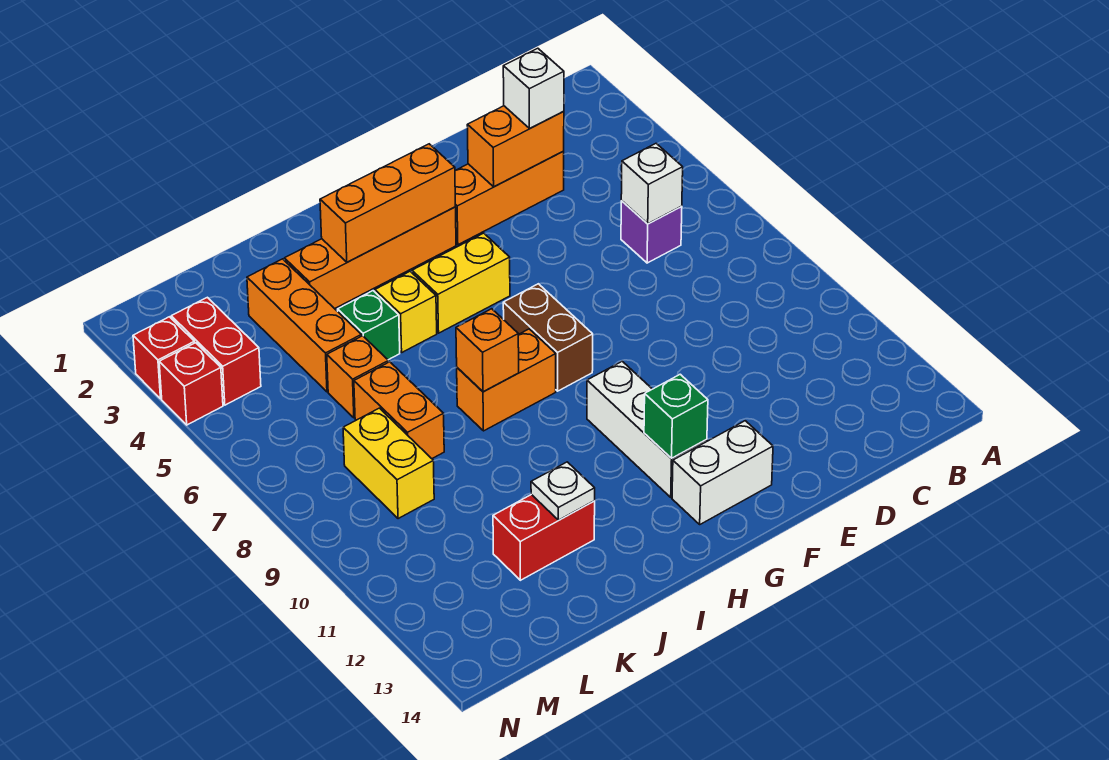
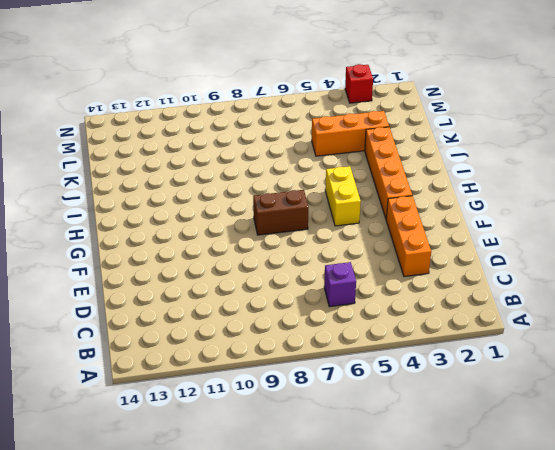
none -> white 1x2 brick [672,421,773,524]
none -> white 1x3 brick [587,361,707,497]
none -> orange 1x2 brick [457,329,556,431]

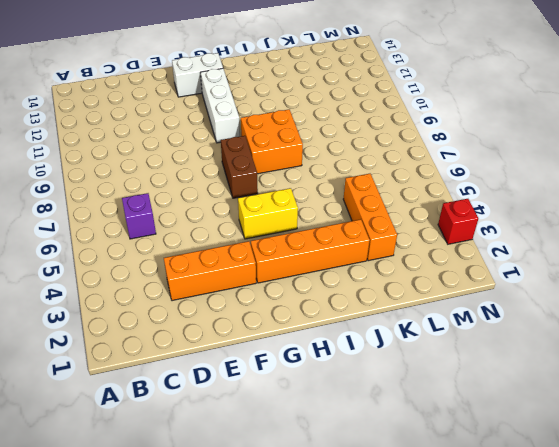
orange 2x2 brick [241,110,303,174] -> orange 1x2 brick [457,329,556,431]
none -> yellow 1x1 brick [375,271,437,352]
none -> green 1x1 brick [338,291,400,360]
none -> red 1x2 brick [493,495,595,580]

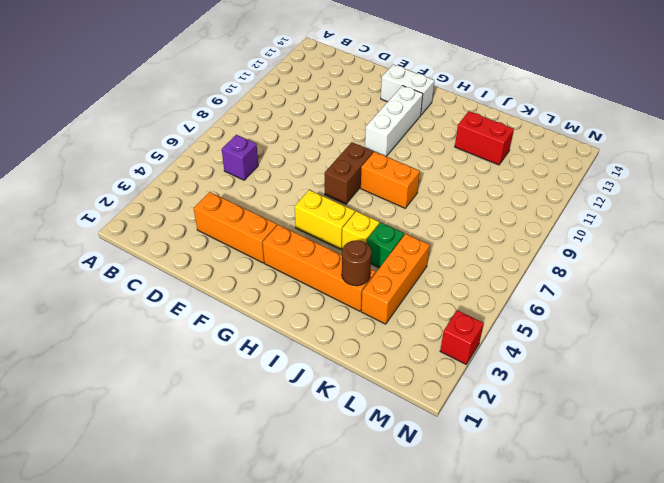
brown 1x1 round brick [342,240,371,286] -> none
none -> orange 1x1 brick [327,336,389,418]
none -> orange 1x2 brick [354,362,444,459]
none -> yellow 1x2 brick [343,408,434,519]

